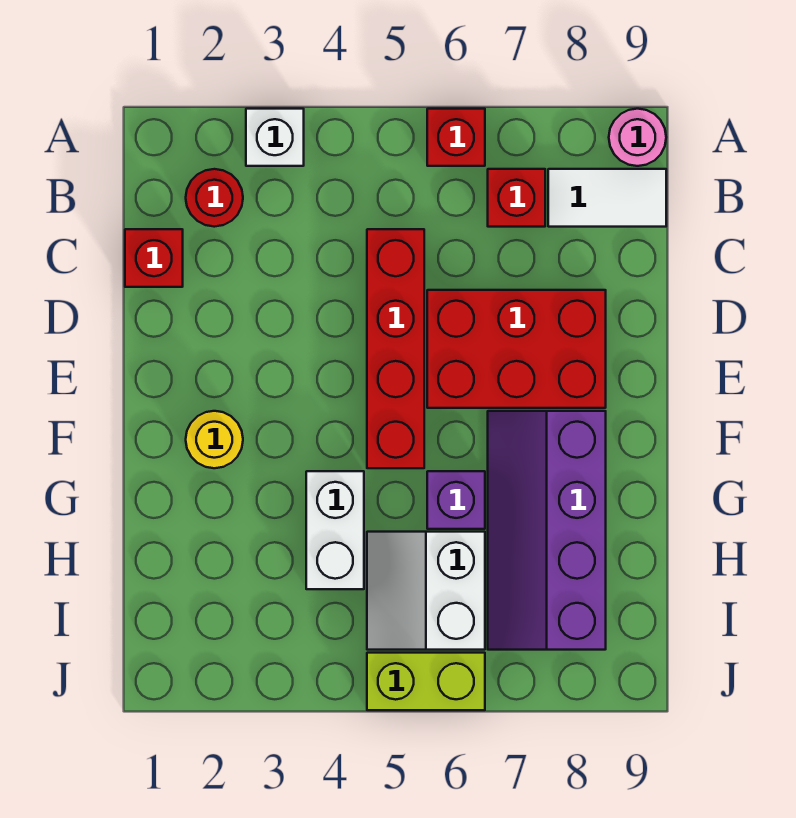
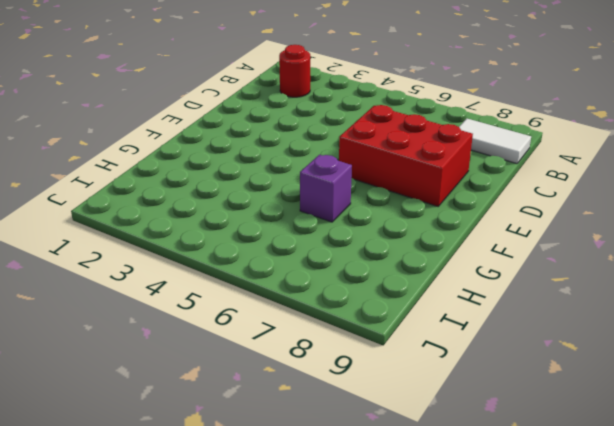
none -> white 1x1 brick [246,109,304,166]
none -> red 1x1 brick [427,109,485,166]
none -> pink 1x1 round brick [609,109,666,166]

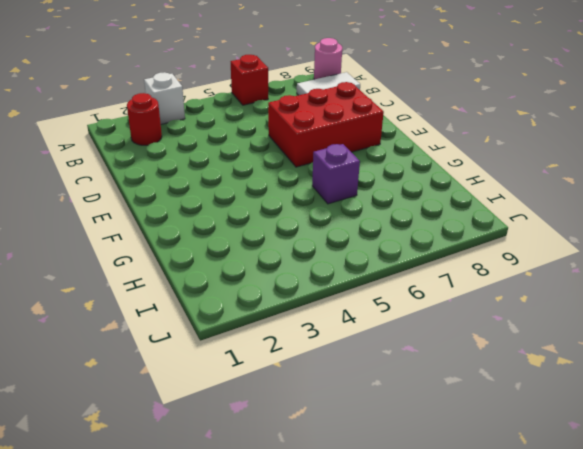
none -> red 1x1 brick [488,169,545,227]
none -> red 1x1 brick [125,229,183,287]
none -> red 1x4 brick [367,229,424,468]

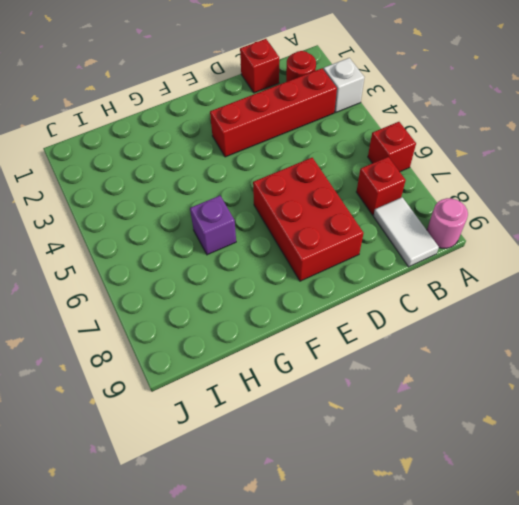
red 1x4 brick [210,68,337,157] -> red 1x4 brick moved to [367,229,424,468]
none -> yellow 1x1 round brick [186,411,243,468]
none -> purple 2x4 slope [488,411,606,650]
none -> white 1x2 brick [306,471,364,589]

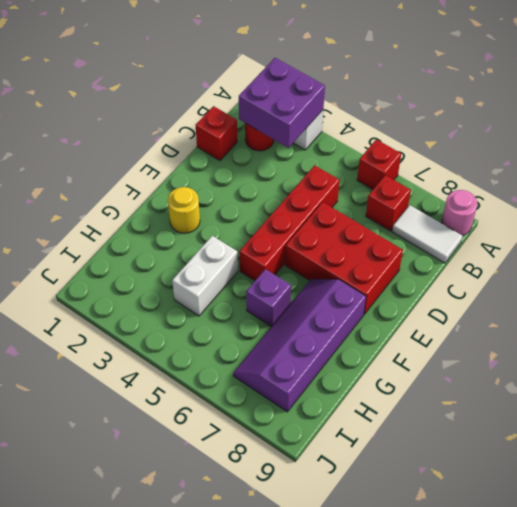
purple 2x2 brick [239,58,325,148] -> none
none -> white 2x2 slope [367,532,485,650]
none -> lime 1x2 brick [367,653,485,710]

